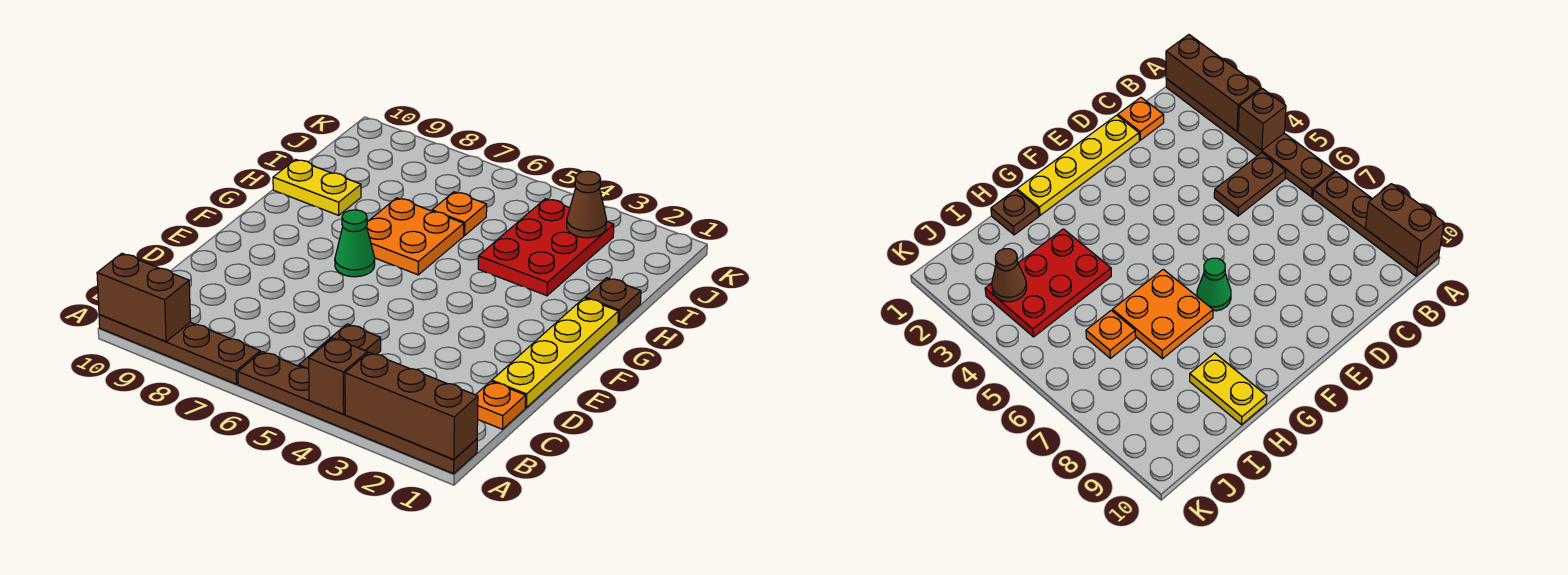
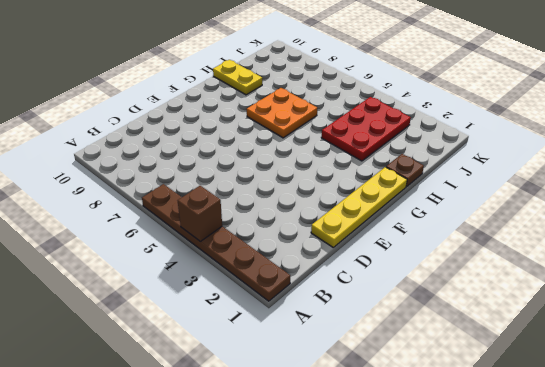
none -> brown 1x4 plate [99,315,260,384]
none -> brown 1x2 plate [299,324,381,369]
none -> orange 1x1 plate [476,381,526,429]

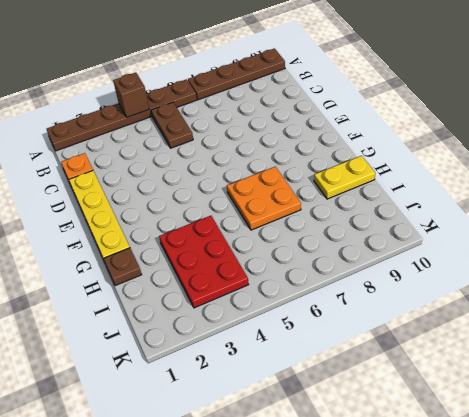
none -> green 1x1 cone [335,210,375,277]
none -> orange 1x1 plate [432,192,487,235]
none -> brown 1x3 brick [345,352,478,459]

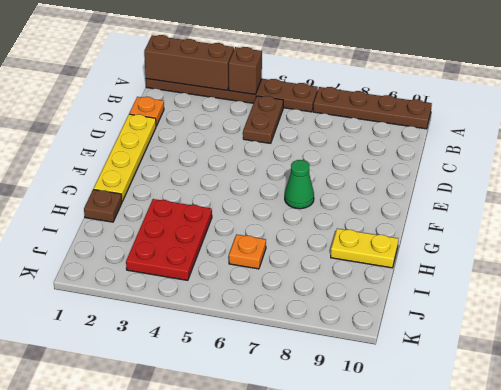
none -> orange 2x2 plate [367,198,464,275]
none -> brown 1x2 brick [97,253,191,341]
none -> brown 1x1 cone [567,171,606,238]

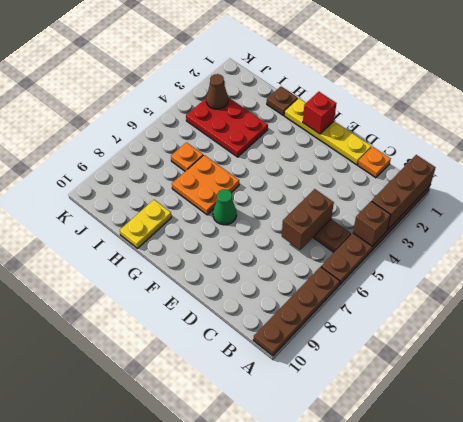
brown 1x2 brick [282,189,334,250] -> brown 1x2 brick moved to [97,253,191,341]
red 1x1 brick [303,92,337,134] -> none

